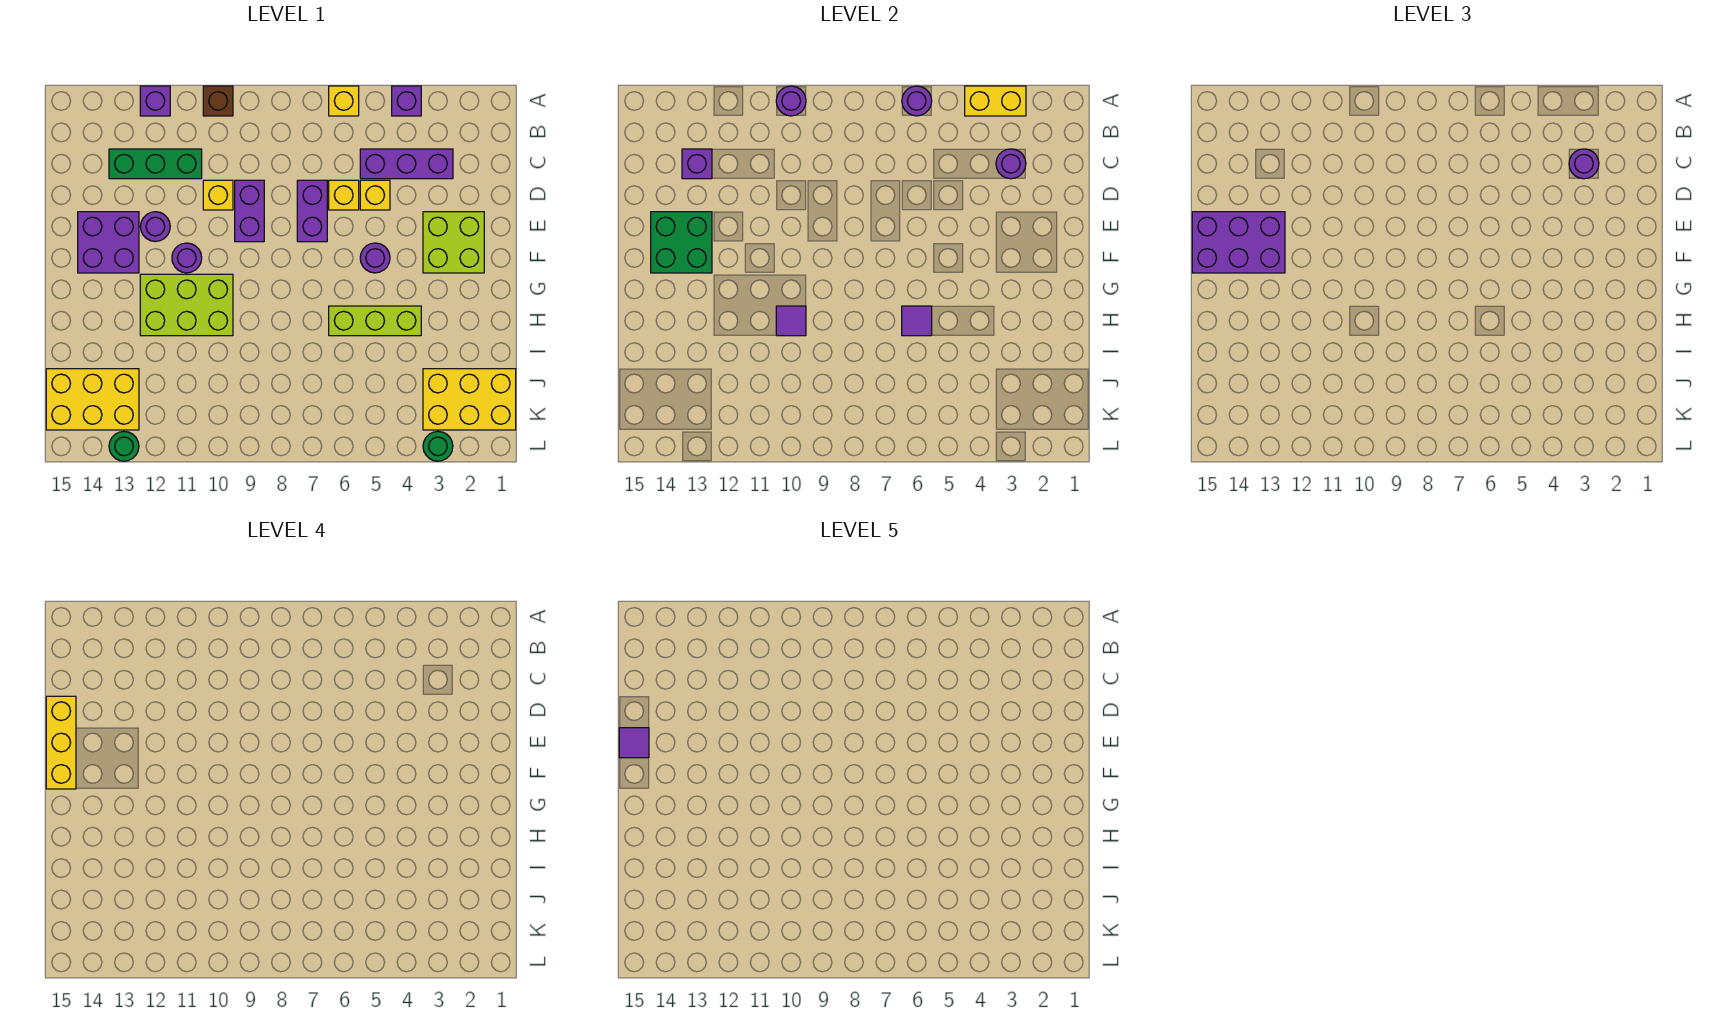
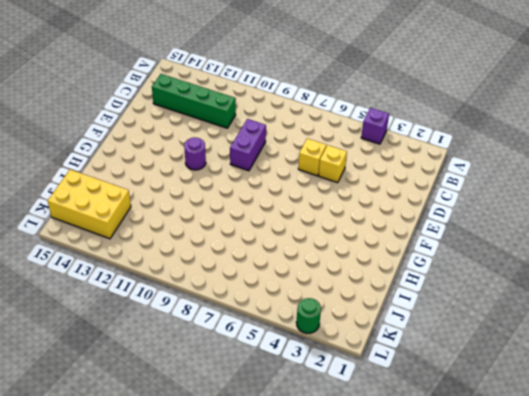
green 1x4 brick [152,74,236,128] -> green 1x3 brick [109,149,202,179]
none -> yellow 1x1 brick [329,86,359,116]
none -> brown 1x1 brick [203,86,233,116]
none -> purple 1x1 brick [140,86,170,116]
none -> purple 1x3 brick [360,149,453,179]

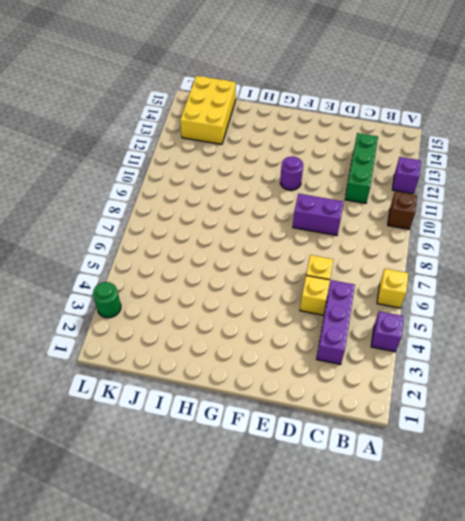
none -> purple 1x2 brick [297,180,327,242]
none -> yellow 1x1 brick [203,180,233,210]
none -> lime 2x2 brick [423,212,484,273]
none -> purple 1x1 round brick [140,212,170,242]

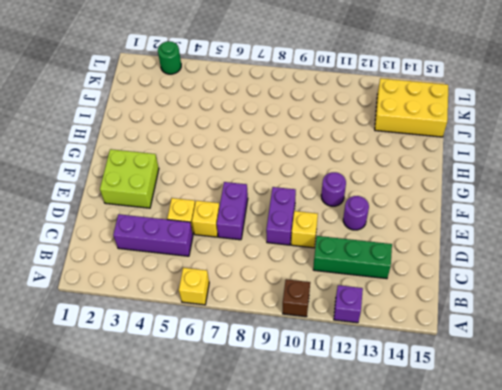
none -> purple 1x1 brick [392,86,421,116]
none -> purple 2x2 brick [78,212,139,273]
none -> purple 1x1 round brick [360,243,390,273]
none -> lime 2x3 brick [140,274,233,336]

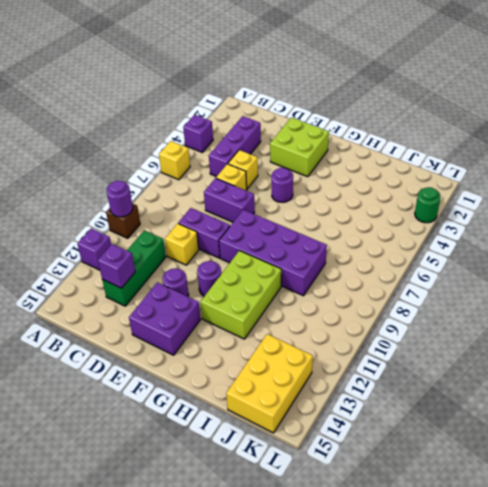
purple 2x4 brick [219,210,327,296] -> none
none -> lime 1x3 brick [329,306,421,336]
none -> yellow 2x3 brick [423,369,516,430]
none -> green 1x1 round brick [109,432,139,461]
none -> yellow 1x2 brick [965,86,1026,116]

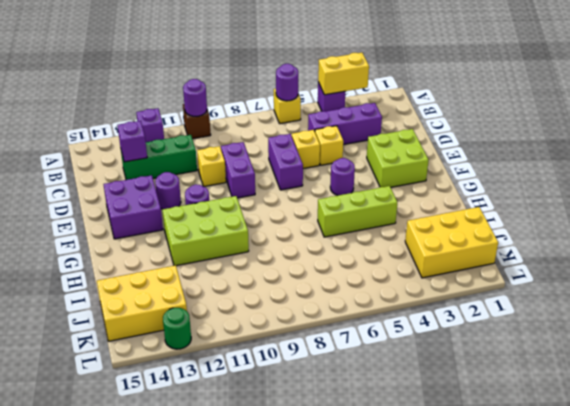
none -> green 1x1 round brick [423,431,453,461]
none -> purple 1x1 round brick [996,149,1026,179]
none -> green 2x2 brick [651,212,712,273]
none -> purple 1x1 tile [902,306,932,336]

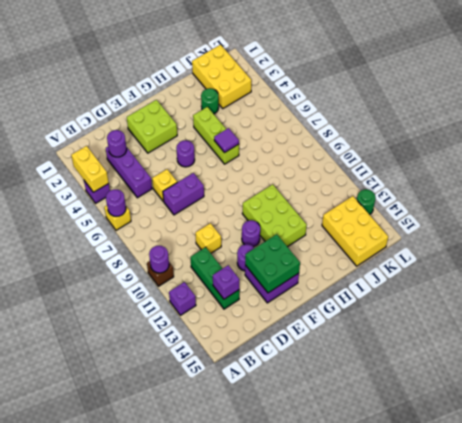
green 1x1 round brick [201,88,219,114] -> green 1x1 round brick moved to [423,431,453,461]
none -> yellow 1x1 brick [360,180,390,210]
none -> purple 1x2 brick [235,180,264,242]
none -> purple 1x1 tile [776,306,806,336]
none -> purple 1x1 round brick [1569,149,1599,179]

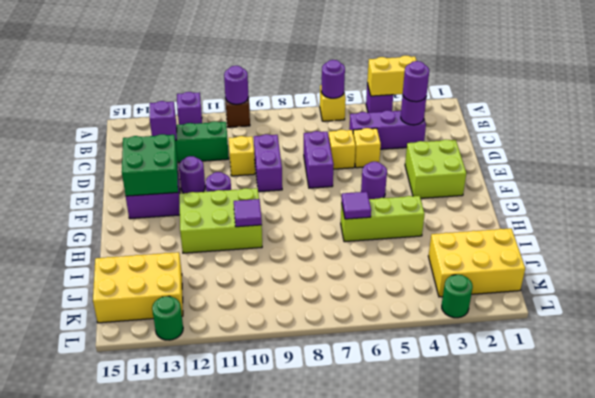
none -> purple 2x3 brick [1192,212,1285,273]
none -> yellow 1x3 brick [46,696,76,789]
none -> purple 1x1 tile [619,728,649,758]

